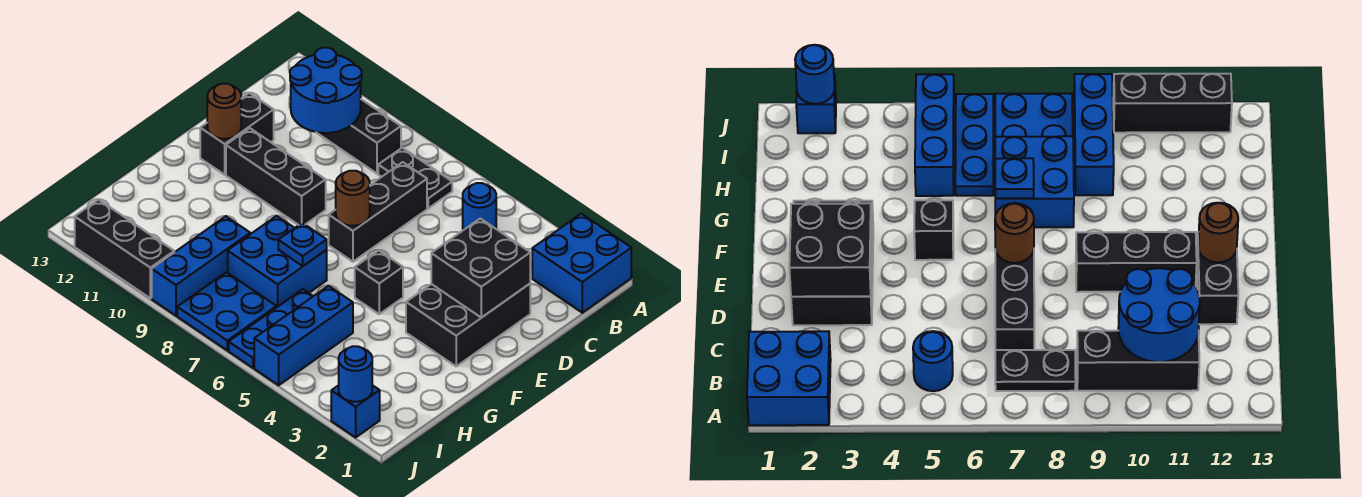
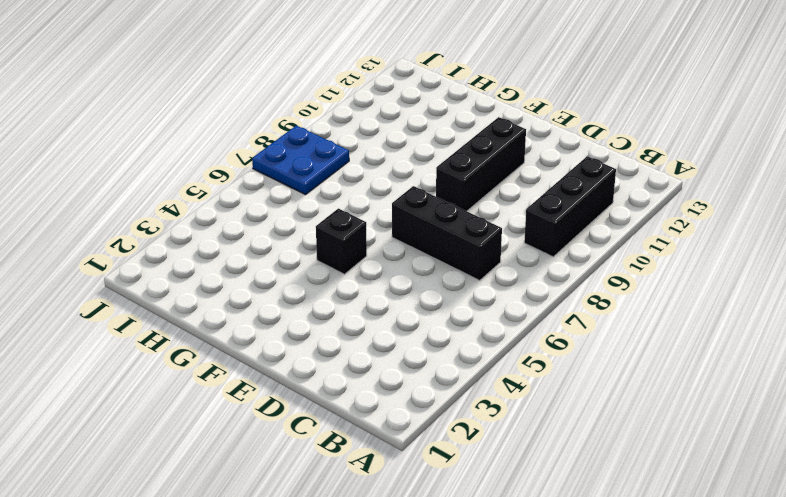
none -> blue 2x2 brick [532,214,631,313]
none -> blue 1x1 round brick [463,183,496,230]
none -> black 1x2 plate [378,148,452,208]

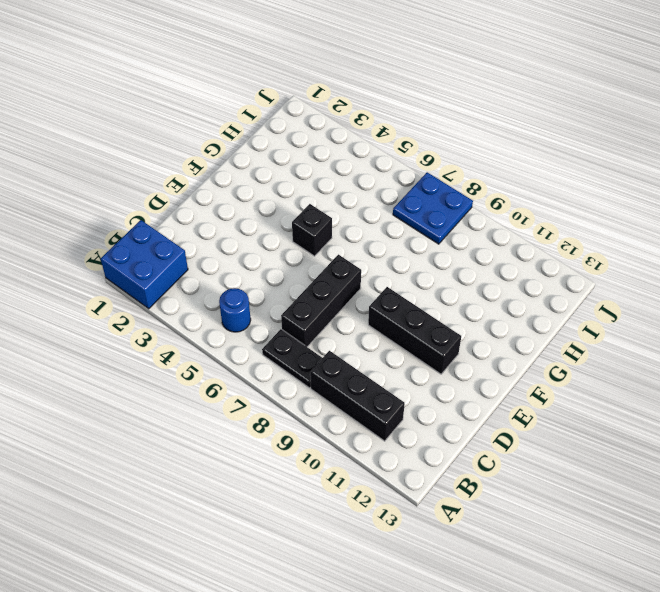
none -> black 2x3 brick [406,284,530,366]
none -> black 1x2 brick [200,93,274,175]
none -> blue 2x2 brick [228,216,327,308]

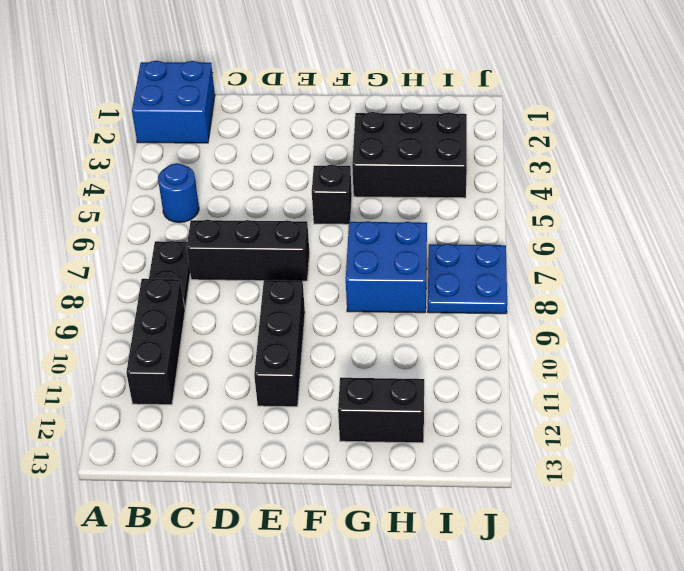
black 2x3 brick [352,112,467,198] -> black 2x3 brick moved to [406,284,530,366]
black 1x2 brick [338,378,424,443] -> black 1x2 brick moved to [200,93,274,175]
none -> blue 1x3 brick [254,286,353,385]
none -> blue 1x3 plate [229,289,313,368]
none -> blue 1x3 brick [152,216,250,316]

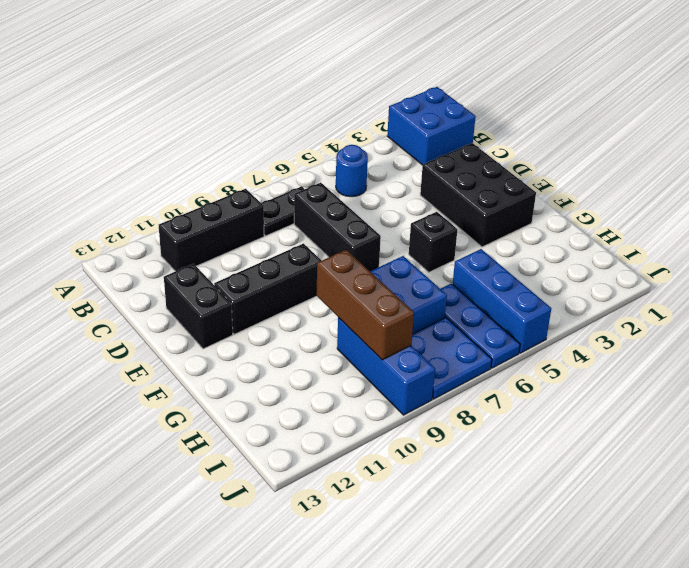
brown 1x3 brick [317,250,414,360] -> none
none -> blue 1x1 brick [331,385,380,437]
none -> black 1x3 brick [75,199,174,298]
none -> blue 2x2 round brick [290,48,362,133]

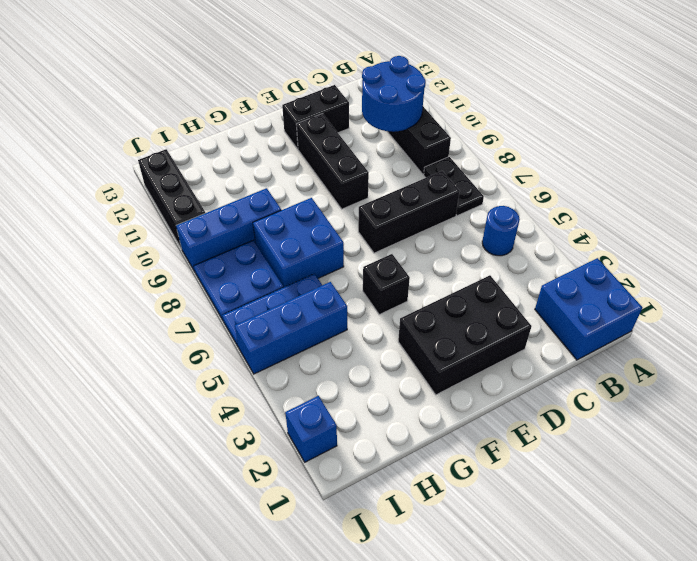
none -> black 2x2 brick [431,218,530,318]
none -> brown 1x1 round brick [336,171,370,226]
none -> brown 1x1 round brick [207,84,241,139]

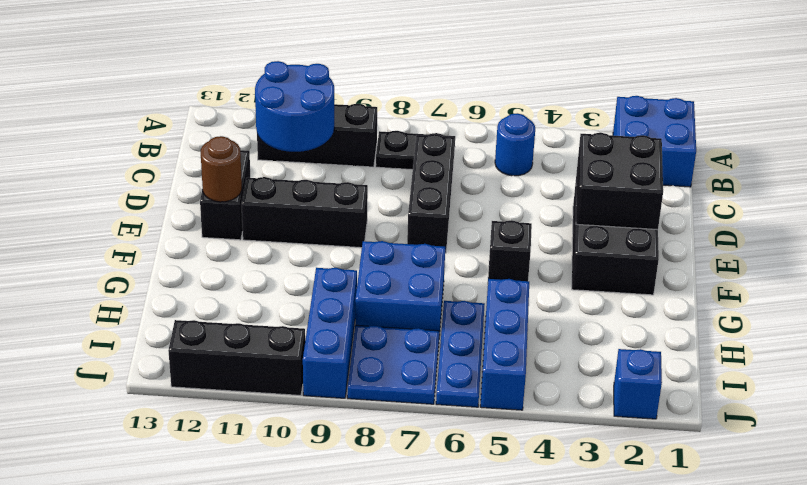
none -> brown 1x1 round brick [336,171,370,226]
none -> blue 1x1 plate [278,223,327,266]
none -> blue 1x1 round brick [339,346,372,402]

